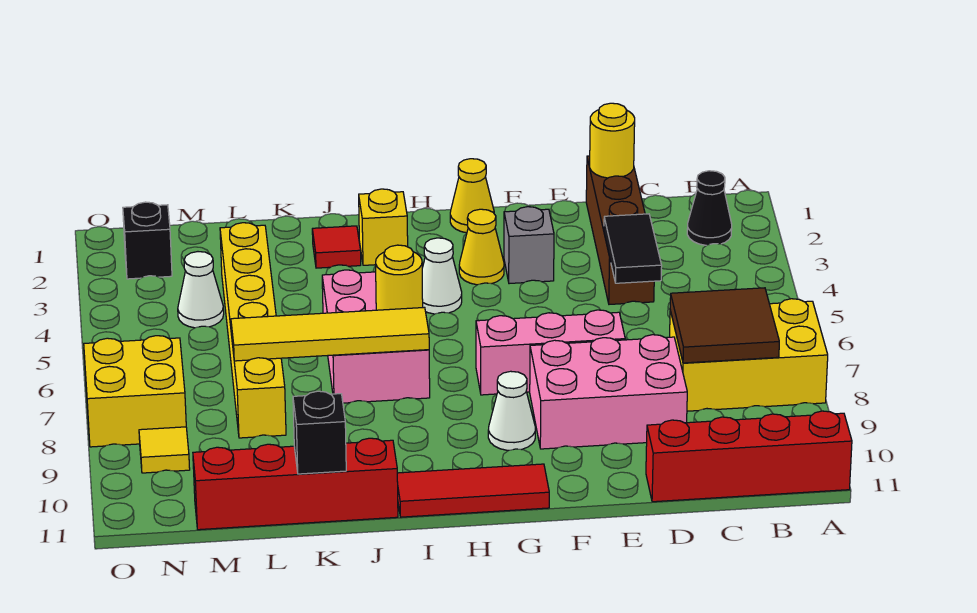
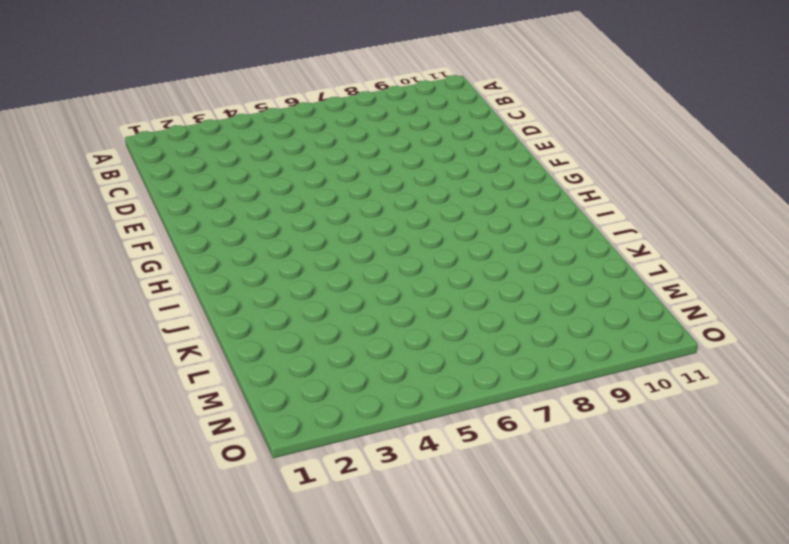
none -> yellow 2x3 brick [670,299,828,411]
none -> red 1x4 brick [646,411,852,502]
none -> black 1x1 cone [687,171,732,245]

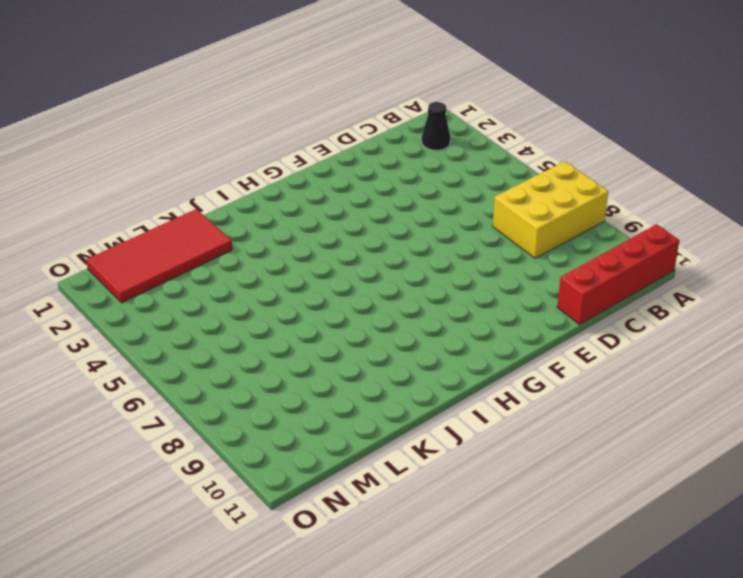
red 2x4 tile [86,209,232,303] -> black 1x1 brick [123,202,172,279]
none -> brown 1x4 brick [586,156,654,304]
none -> pink 2x3 brick [530,335,687,449]
none -> pink 1x3 brick [476,310,625,395]

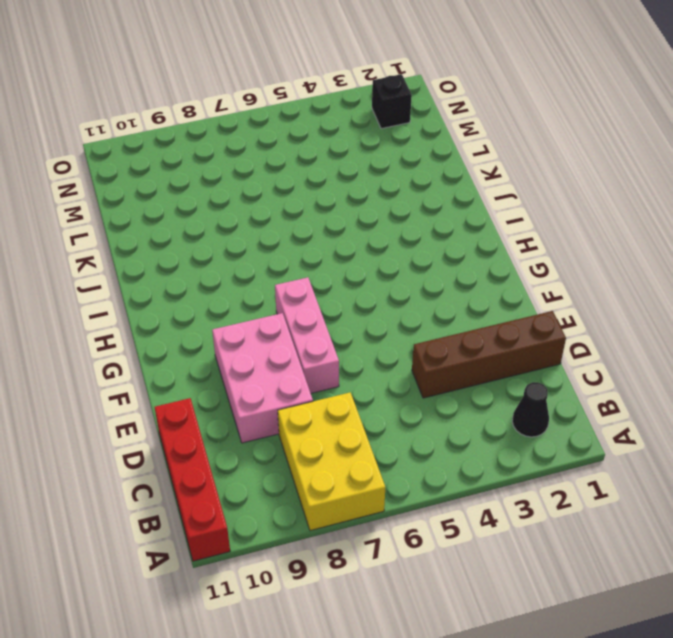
none -> grey 1x1 brick [504,207,554,284]
none -> yellow 1x1 cone [450,159,494,233]
none -> yellow 1x1 cone [459,209,504,285]

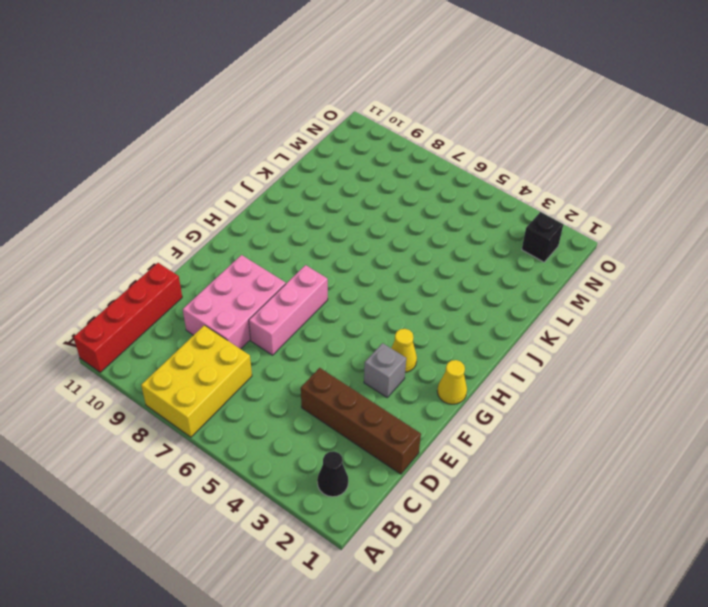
none -> white 1x1 cone [488,371,535,450]
none -> red 1x3 tile [397,464,549,517]
none -> white 1x1 cone [422,238,462,314]

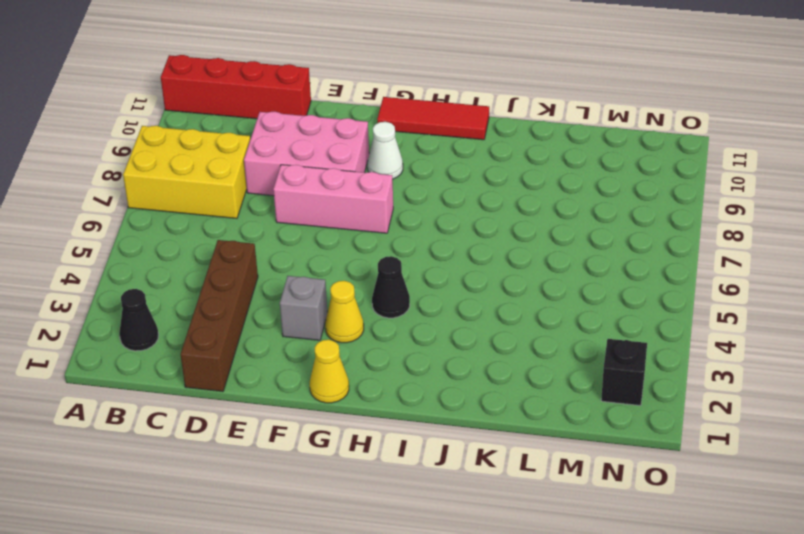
black 1x1 cone [372,256,410,318] -> white 1x1 cone [422,238,462,314]
none -> yellow 1x1 brick [359,189,408,265]
none -> pink 2x3 brick [322,270,430,403]
none -> red 1x1 tile [312,226,361,268]

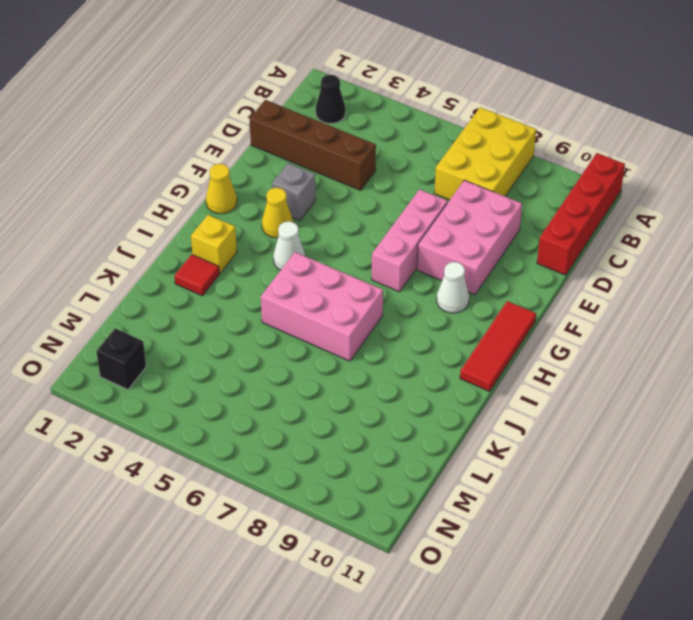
none -> red 1x4 brick [193,438,398,530]
none -> yellow 1x6 brick [220,223,286,438]
none -> white 1x1 cone [178,252,224,328]

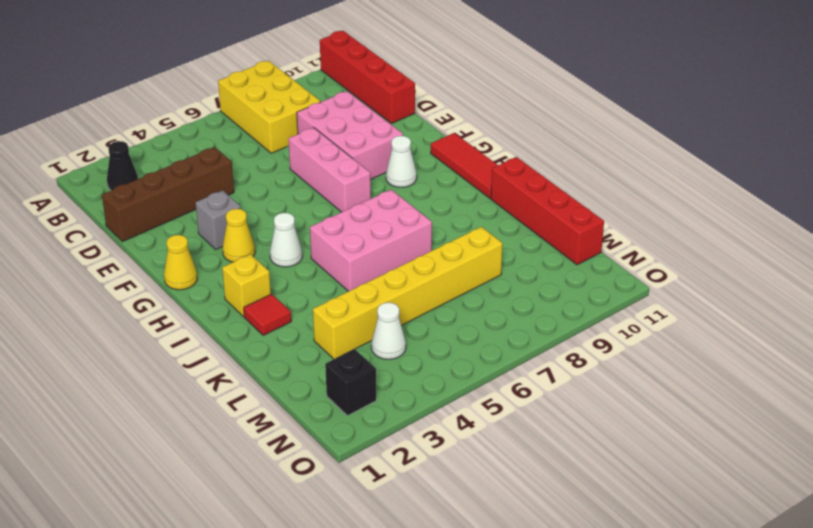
none -> yellow 2x2 brick [84,336,186,447]
none -> yellow 1x1 tile [139,427,190,473]
none -> brown 2x2 tile [670,288,779,363]

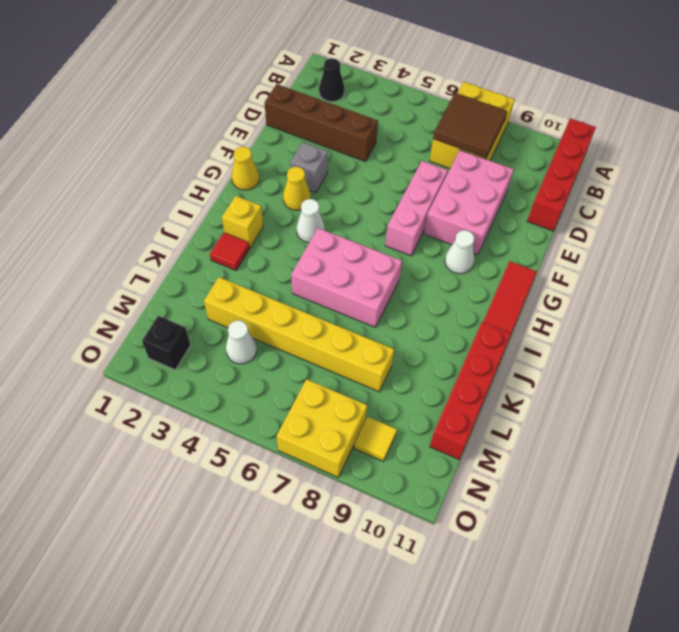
none -> yellow 1x1 round brick [590,103,635,178]
none -> black 1x2 tile [604,214,662,283]
none -> yellow 1x1 round brick [376,245,423,310]

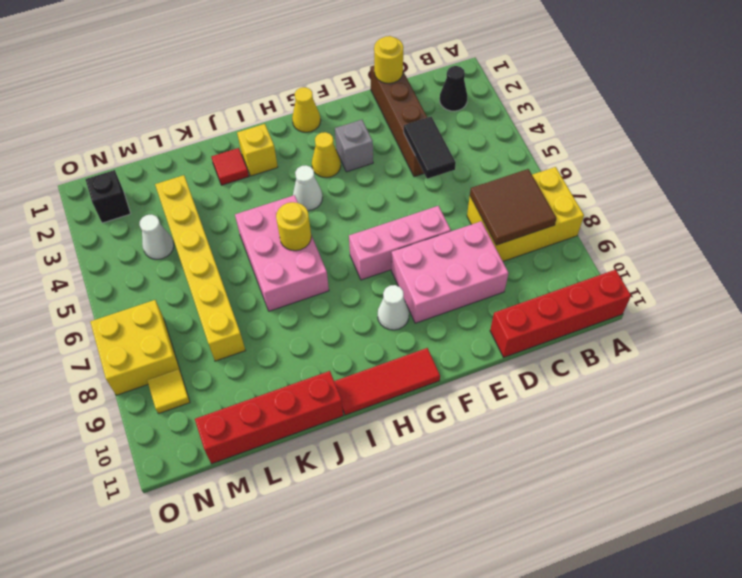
none -> yellow 1x4 tile [231,307,429,361]
none -> black 1x1 brick [293,391,346,474]

